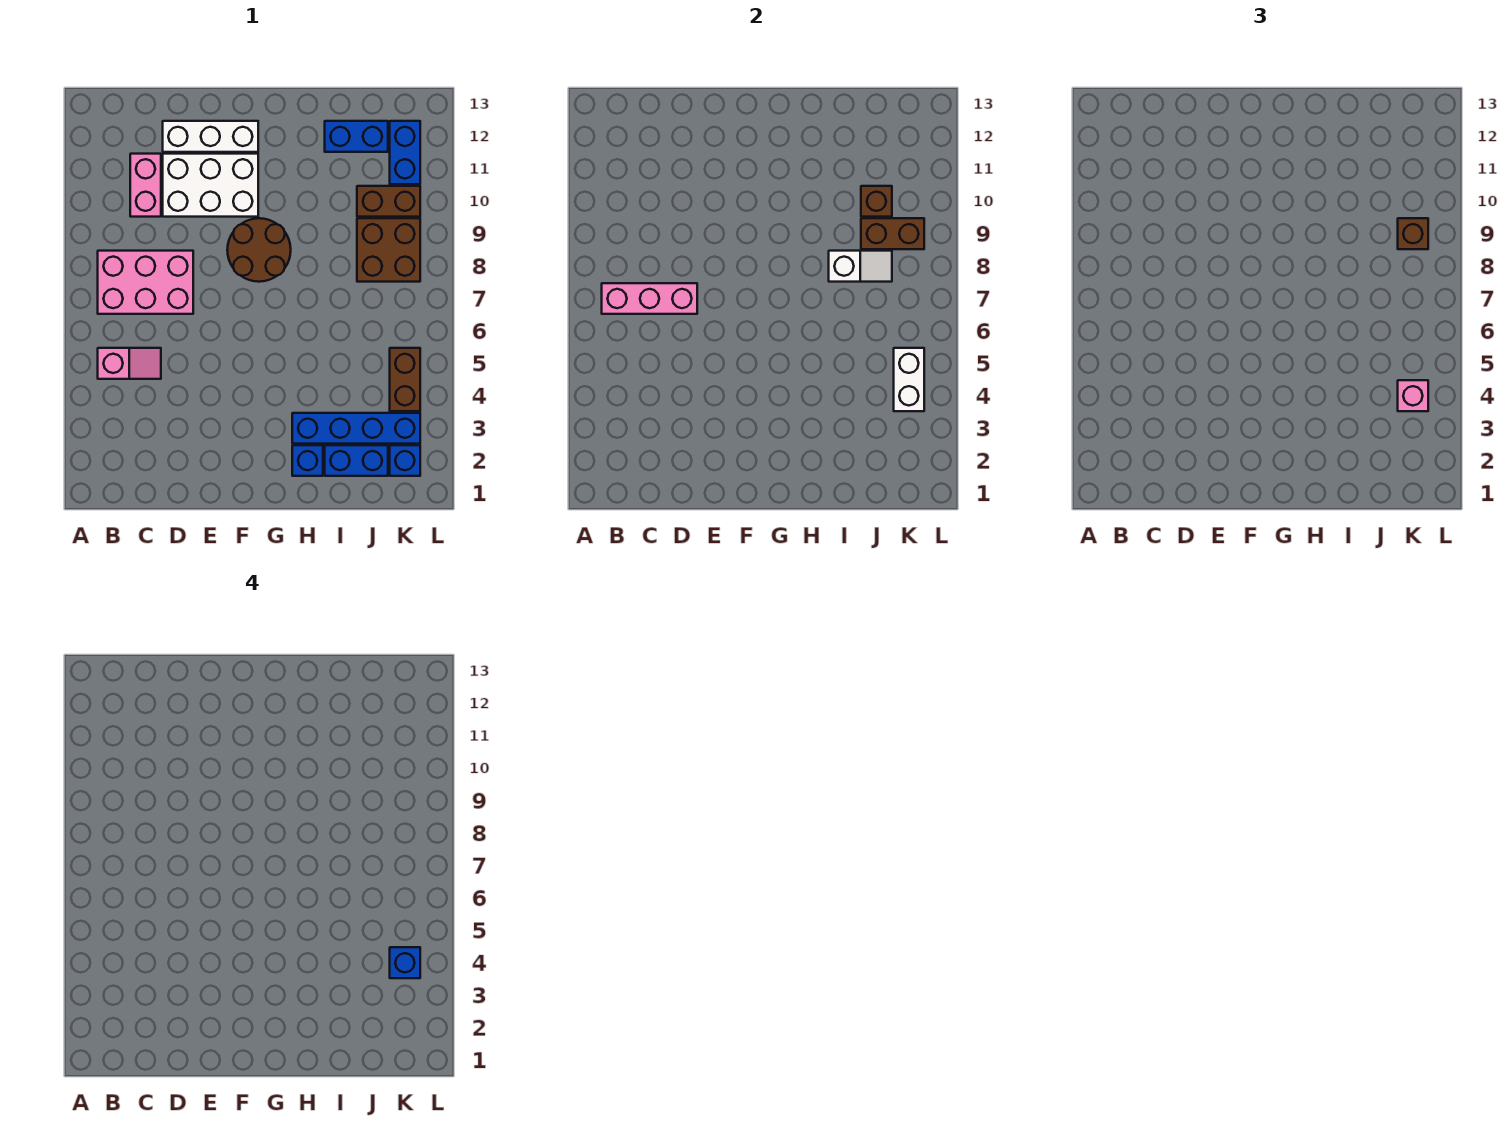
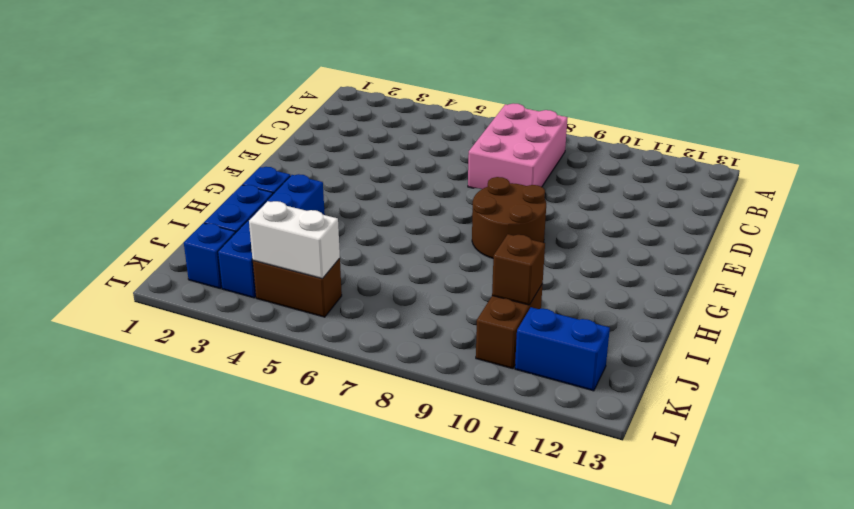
none -> pink 1x2 slope [98,348,161,379]
none -> pink 1x2 brick [130,154,161,217]
none -> white 2x3 brick [163,154,258,217]

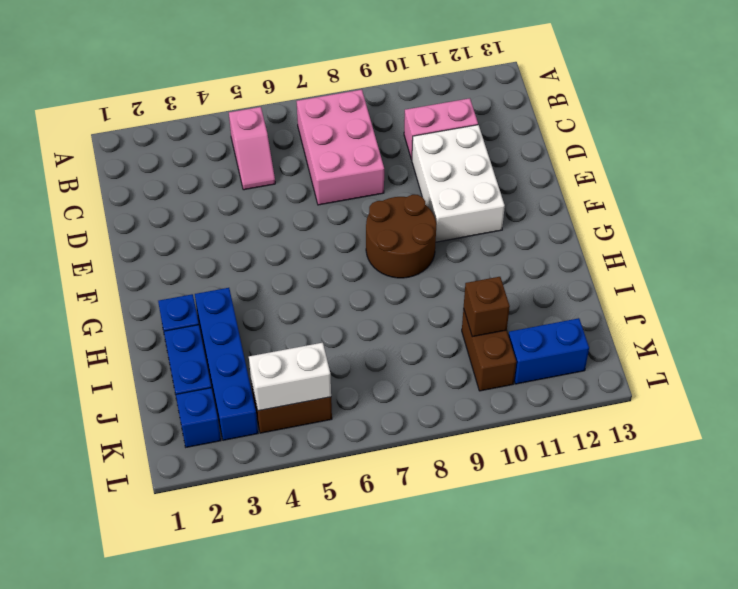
none -> white 1x3 brick [163,121,258,152]
none -> blue 1x2 brick [325,121,388,152]
none -> brown 2x2 brick [357,218,420,282]

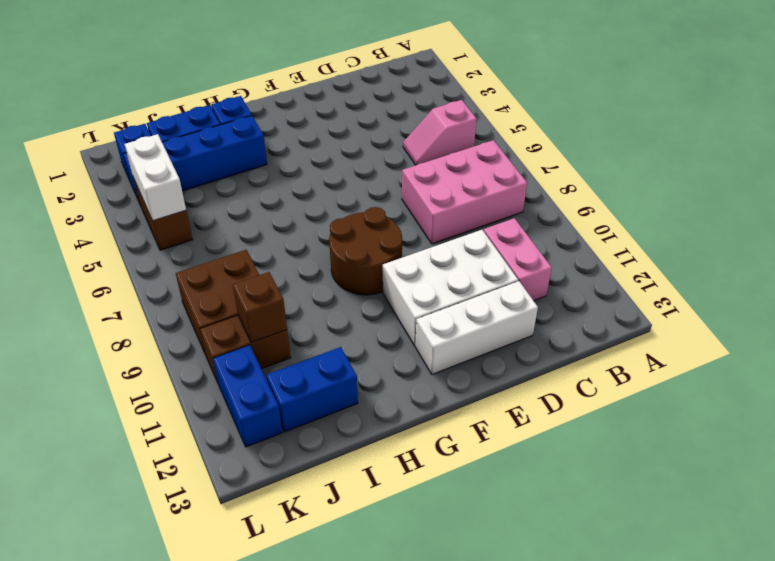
none -> pink 1x3 brick [602,283,697,314]
none -> white 1x2 slope [829,251,892,282]
none -> brown 1x2 brick [861,218,924,249]

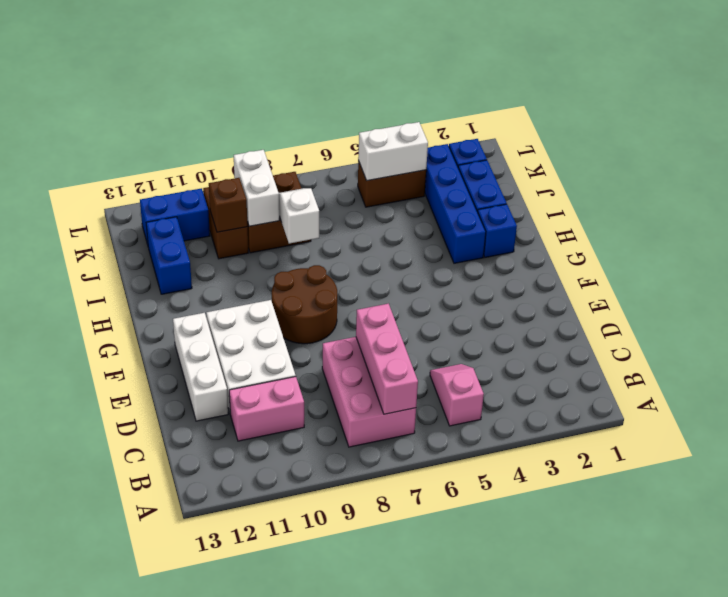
white 1x2 brick [234,150,279,226] -> brown 1x2 brick [861,218,924,249]
none -> pink 1x1 brick [1398,380,1428,411]
none -> brown 1x1 brick [1398,218,1428,249]
none -> blue 1x1 brick [390,947,420,978]

